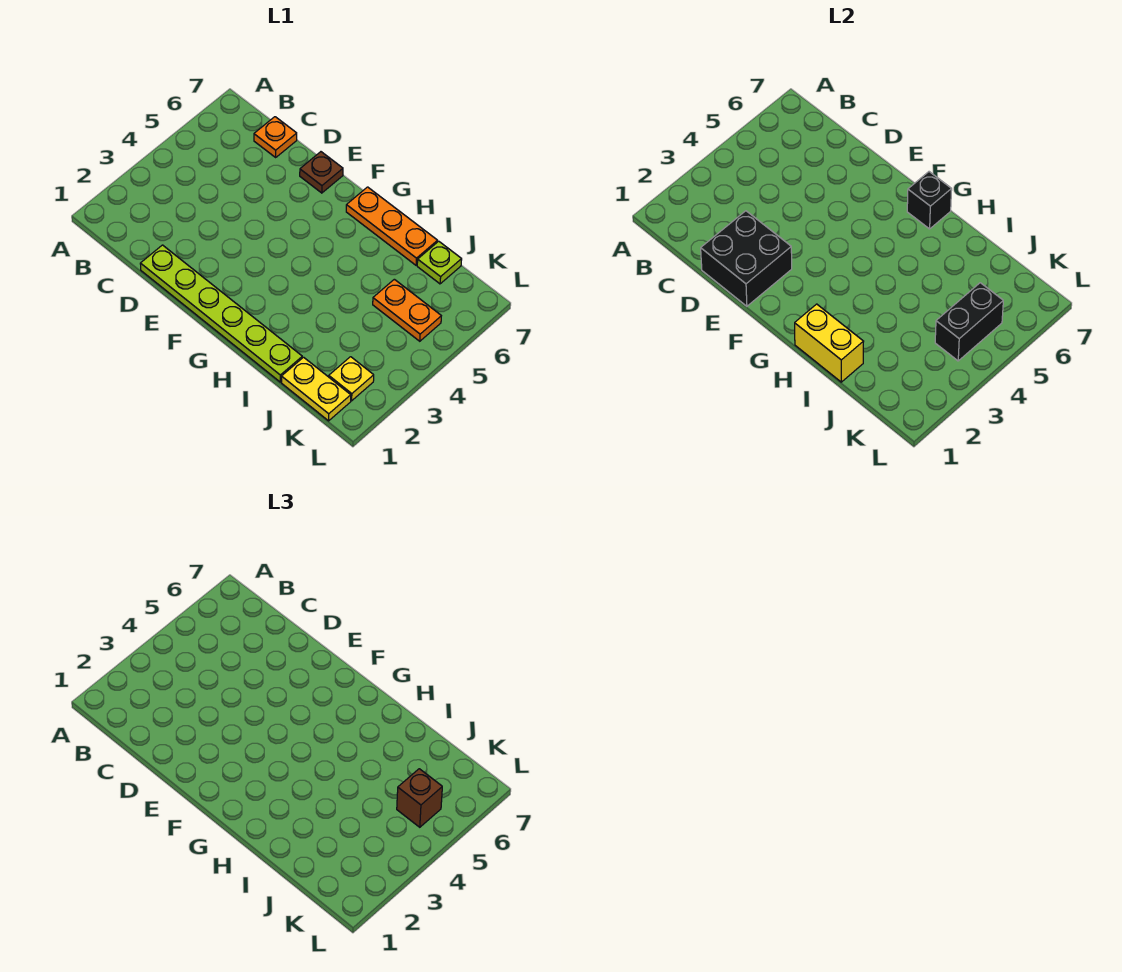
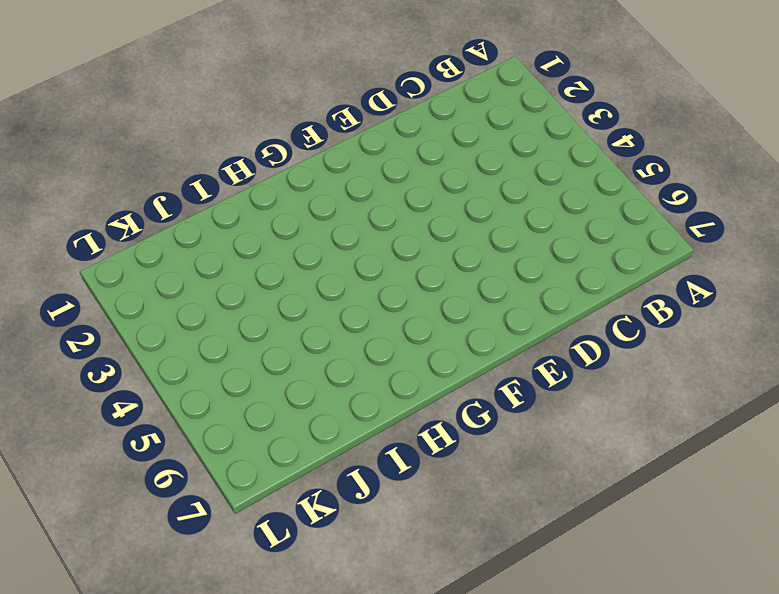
none -> orange 1x1 plate [254,117,297,157]
none -> lime 1x6 plate [140,245,302,382]
none -> brown 1x1 plate [300,152,343,193]

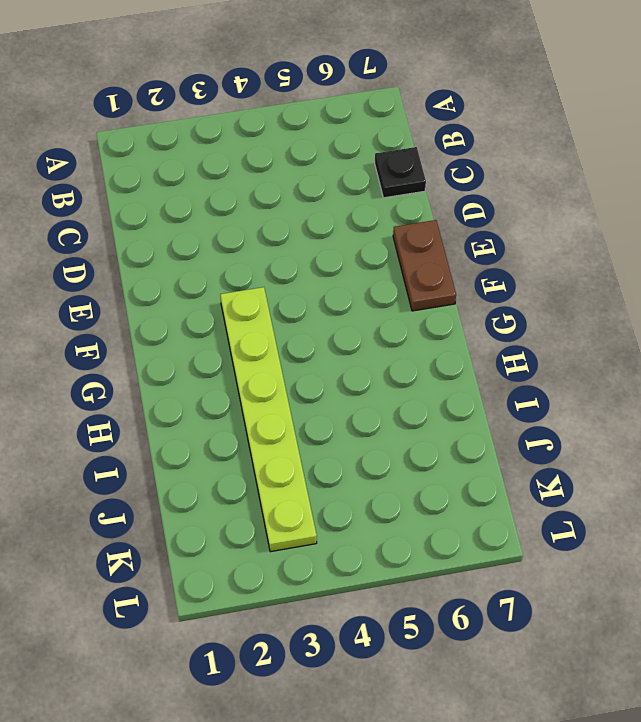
black 1x1 plate [375,147,426,198] -> orange 1x1 plate [254,117,297,157]
brown 1x2 plate [393,220,456,311] -> brown 1x1 plate [300,152,343,193]
lime 1x6 plate [220,287,317,552] -> lime 1x6 plate moved to [140,245,302,382]
none -> orange 1x3 plate [346,187,437,265]
none -> yellow 1x2 plate [282,357,351,421]
none -> orange 1x2 plate [373,279,441,341]

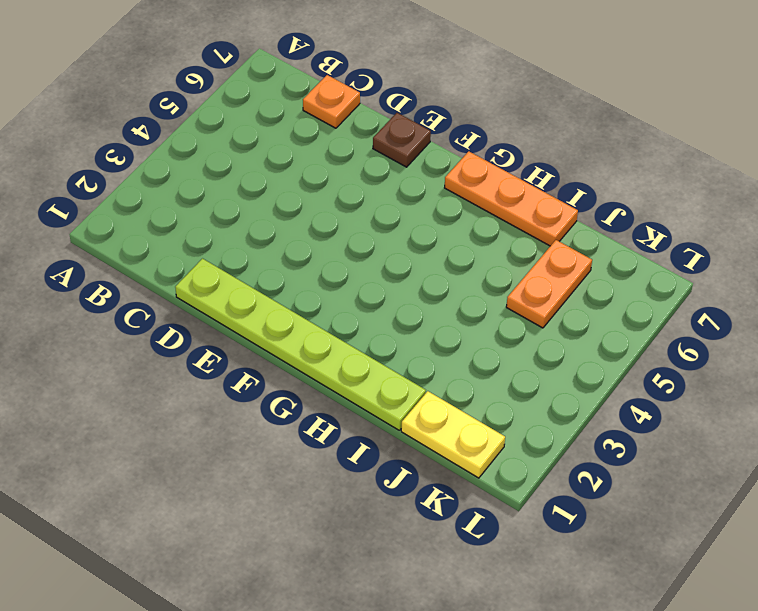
orange 1x2 plate [506,240,592,328] -> orange 1x2 plate turned to [373,279,441,341]
none -> lime 1x1 plate [417,241,462,284]
none -> yellow 1x1 plate [329,357,374,401]
none -> black 2x2 brick [701,211,792,306]

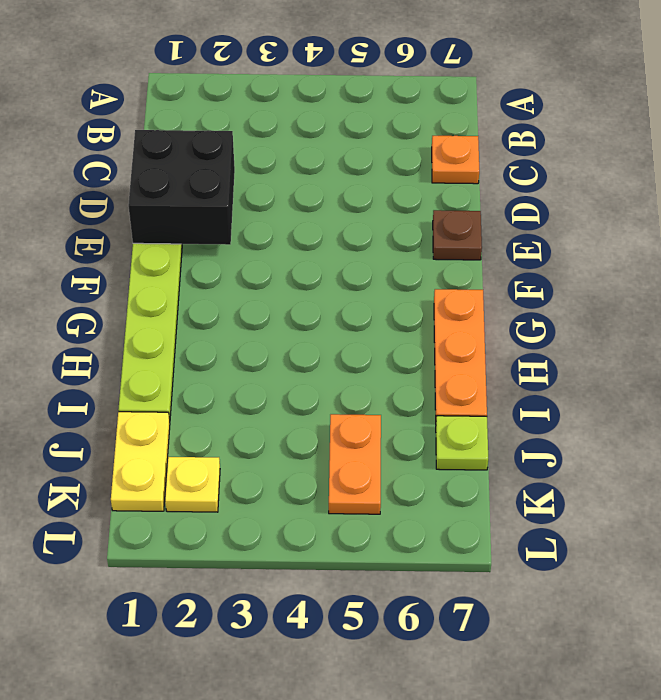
none -> black 1x1 brick [907,172,952,229]
none -> yellow 1x2 brick [795,304,864,382]
none -> black 1x2 brick [935,283,1003,361]

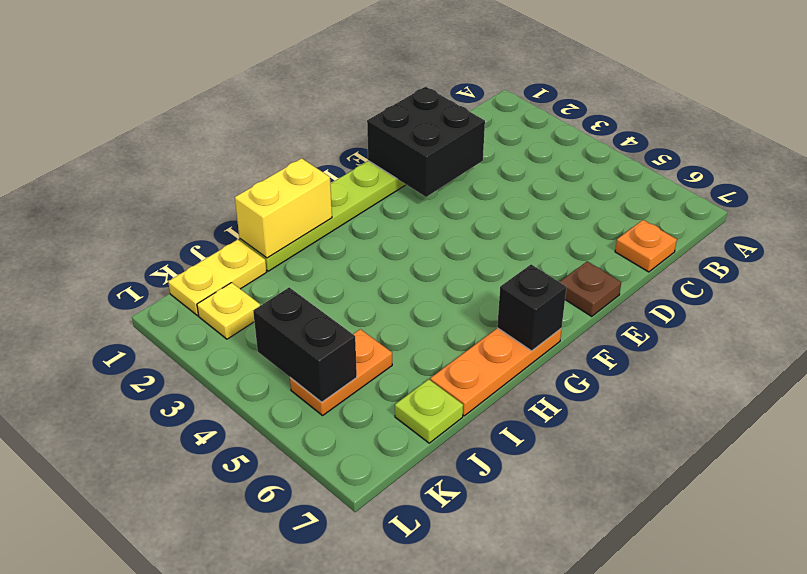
none -> brown 1x1 brick [397,769,442,827]

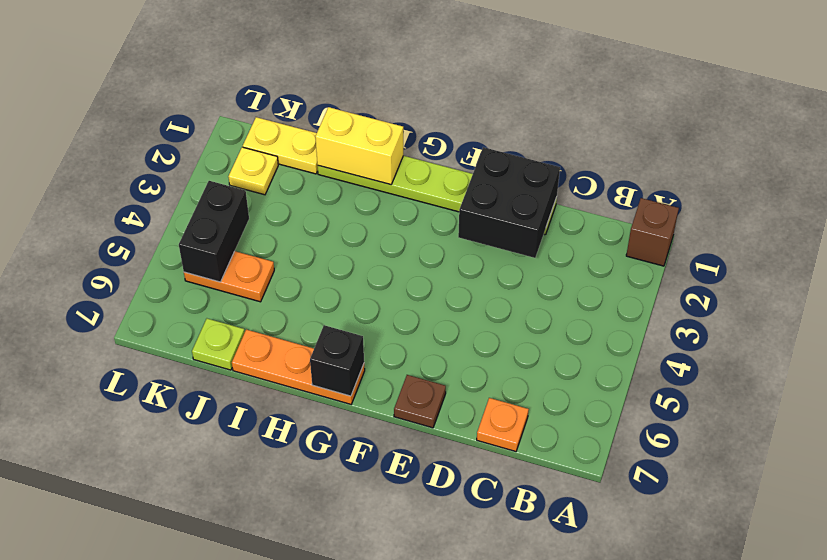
brown 1x1 brick [626,198,679,266] -> brown 1x1 brick moved to [397,769,442,827]

